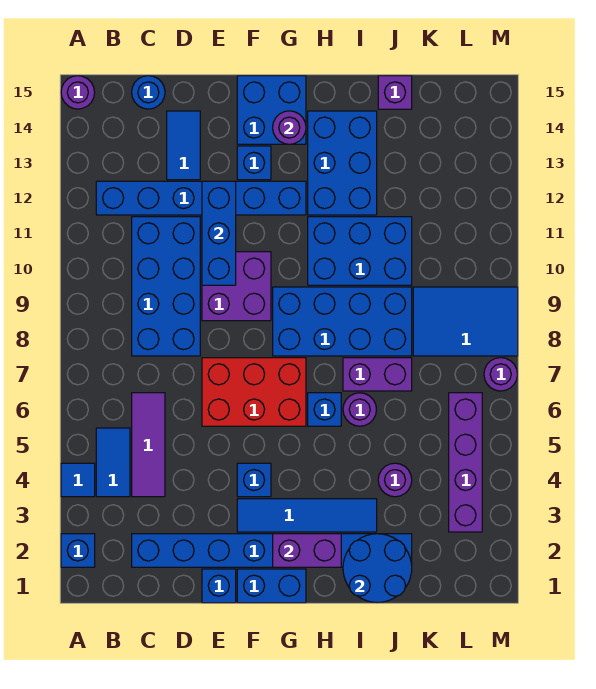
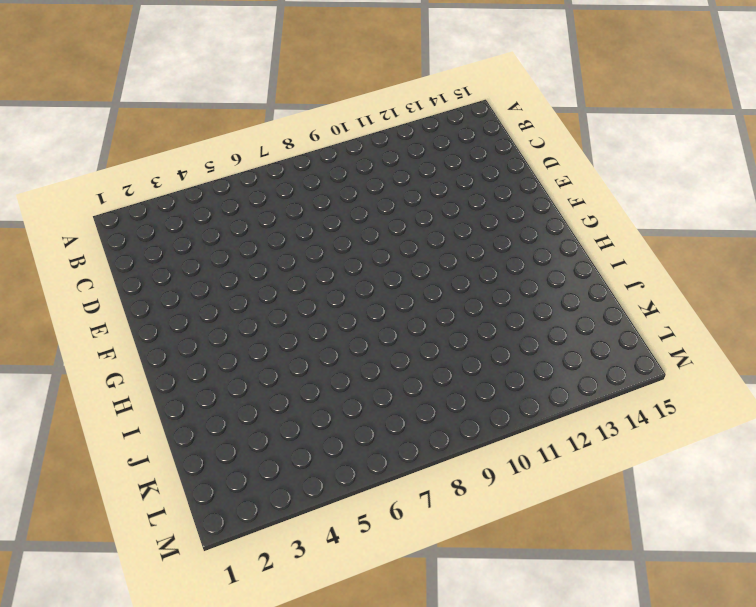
none -> blue 1x1 brick [61,534,95,567]
none -> blue 1x1 tile [61,463,95,497]
none -> purple 1x1 round brick [61,76,95,109]
none -> blue 1x2 tile [96,428,130,497]

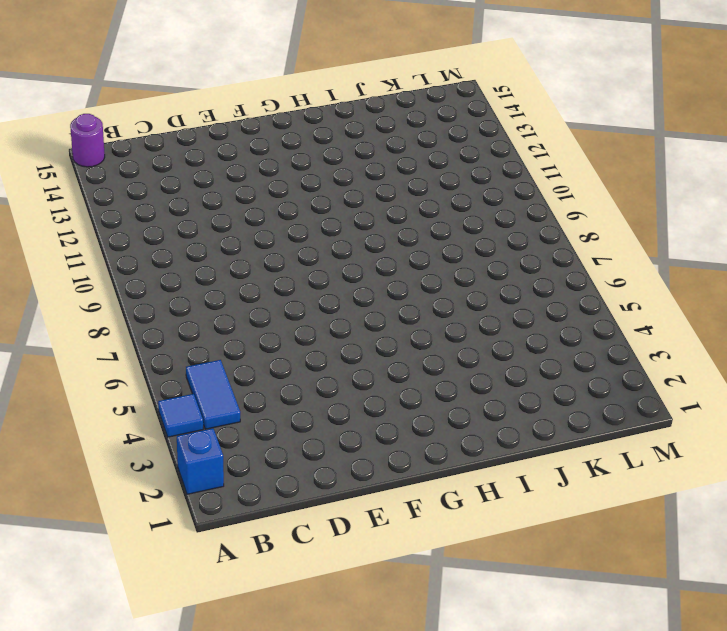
none -> blue 1x6 brick [96,181,306,215]
none -> blue 1x8 brick [132,534,412,567]
none -> purple 1x3 tile [132,393,165,497]
none -> blue 2x4 brick [132,217,200,356]

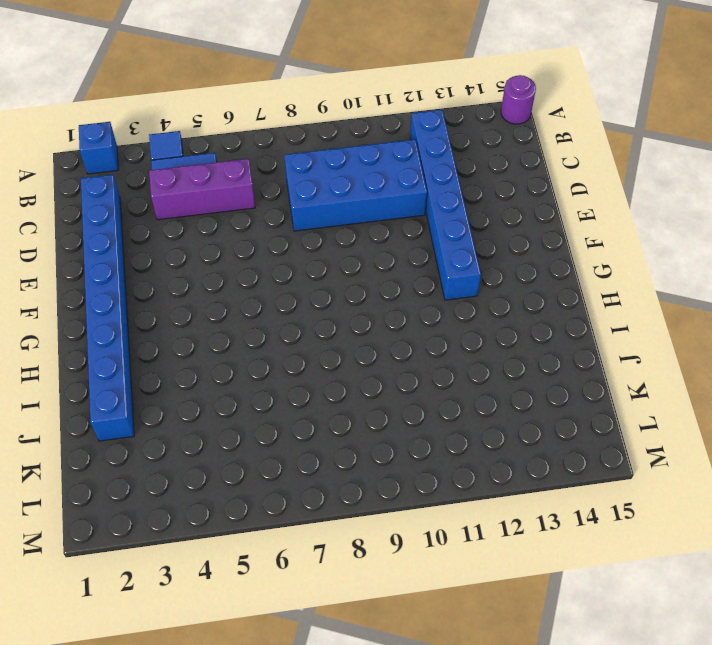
purple 1x3 brick [149,159,255,220] -> purple 1x3 tile [132,393,165,497]
none -> blue 1x1 round brick [132,76,165,109]
none -> blue 1x2 tile [167,111,200,180]
none -> blue 1x1 brick [202,569,236,603]
none -> red 2x3 brick [202,358,306,426]

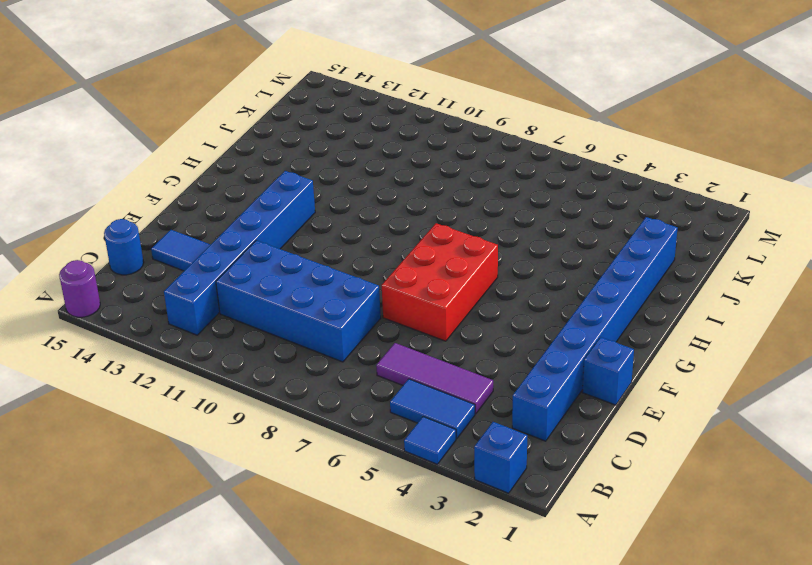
none -> purple 2x2 brick [202,252,271,321]
none -> blue 1x2 brick [237,569,306,603]
none -> blue 1x4 tile [237,499,377,532]
none -> blue 1x1 brick [237,463,271,497]

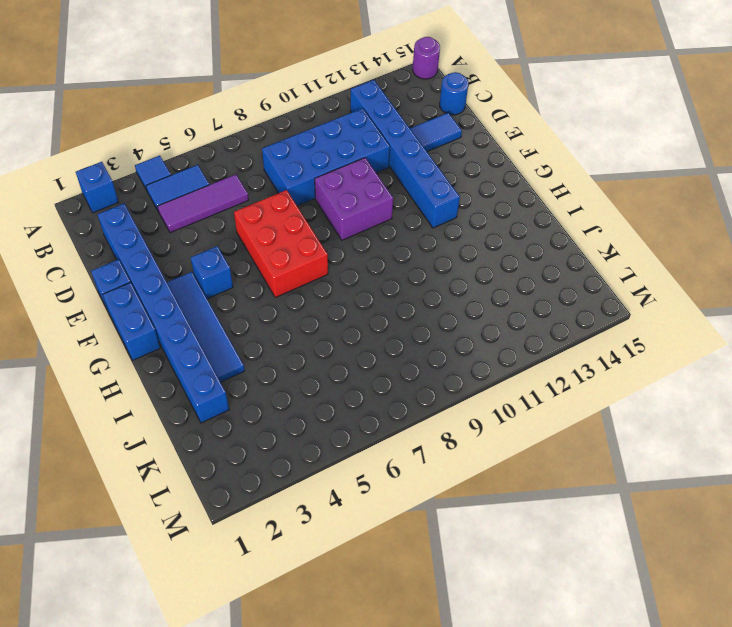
none -> blue 1x1 brick [237,146,271,180]
none -> blue 2x2 brick [237,76,306,144]
none -> blue 2x4 brick [273,287,412,356]
none -> blue 1x1 brick [308,393,341,426]

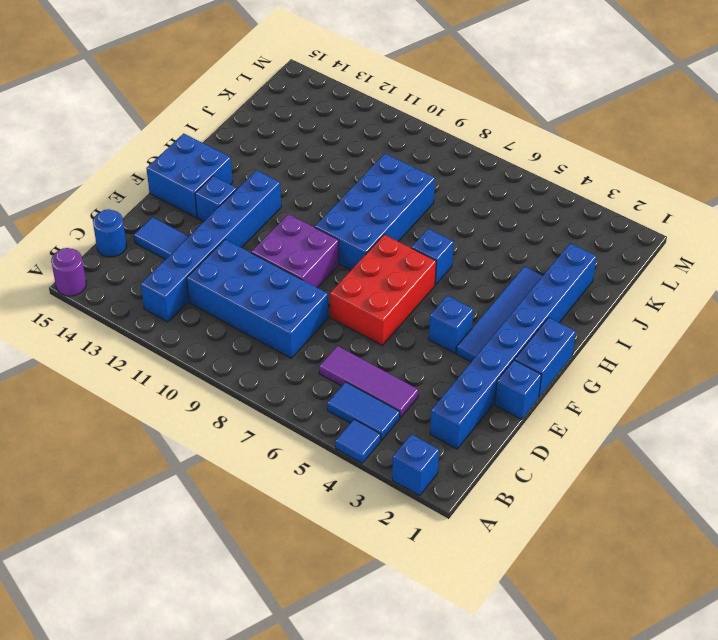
none -> blue 2x3 brick [308,217,412,285]
none -> blue 2x3 brick [308,111,377,215]
none -> purple 1x1 round brick [343,393,377,426]
none -> purple 1x2 brick [343,358,412,391]

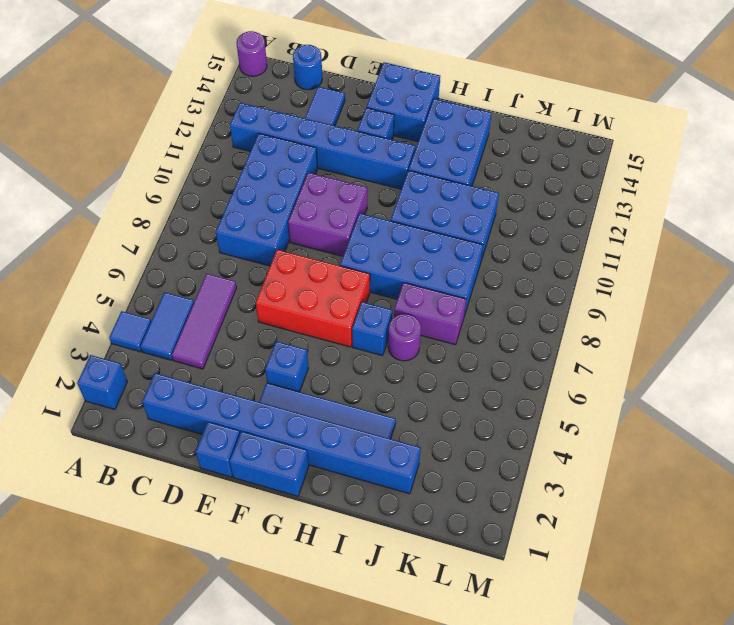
none -> purple 1x1 round brick [378,463,412,497]
none -> purple 1x1 brick [378,76,412,109]
none -> blue 2x3 tile [413,287,518,356]
none -> purple 1x4 brick [449,393,482,532]

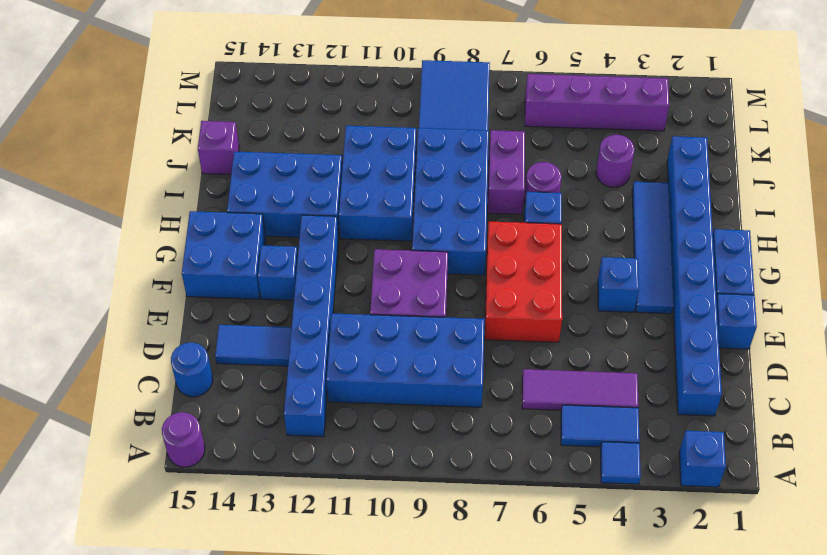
none -> purple 1x1 round brick [484,358,517,391]
none -> blue 1x3 brick [202,181,236,285]
none -> purple 1x2 brick [273,534,341,567]
none -> purple 1x1 round brick [273,111,306,144]

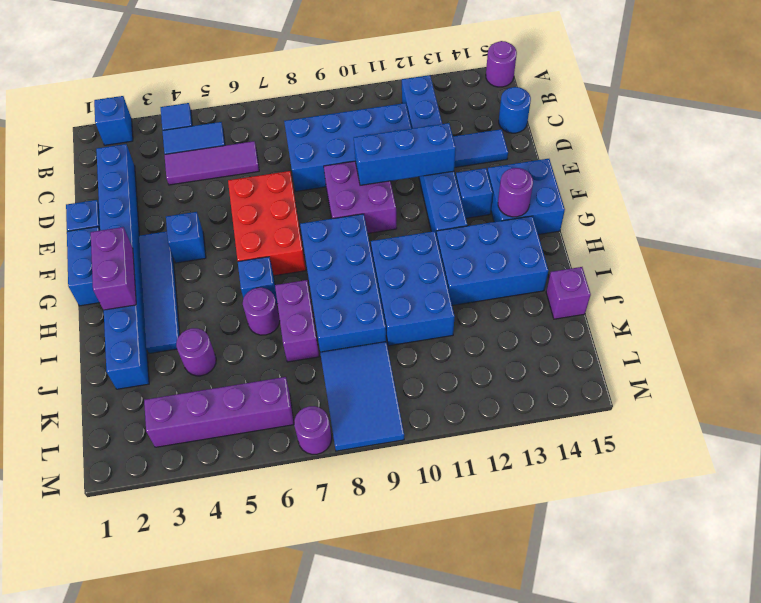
none -> blue 2x2 round brick [343,534,412,603]

